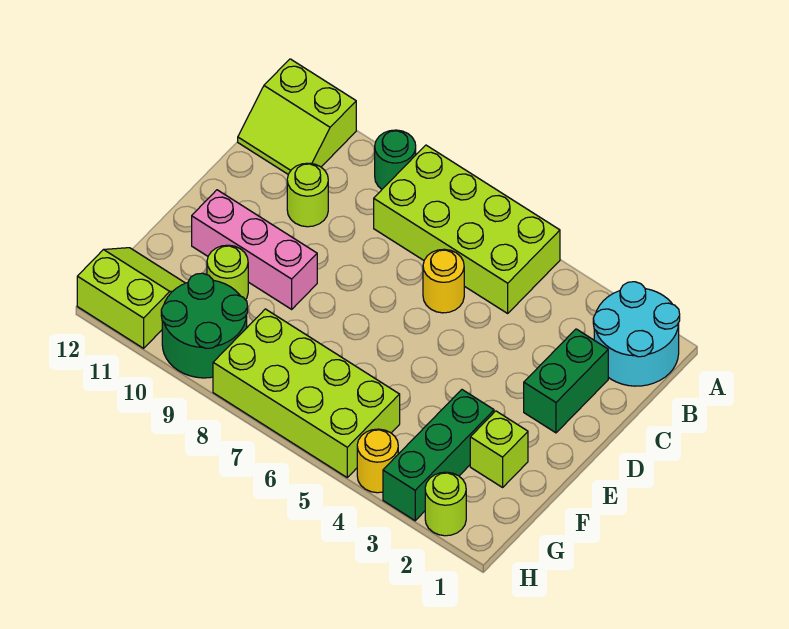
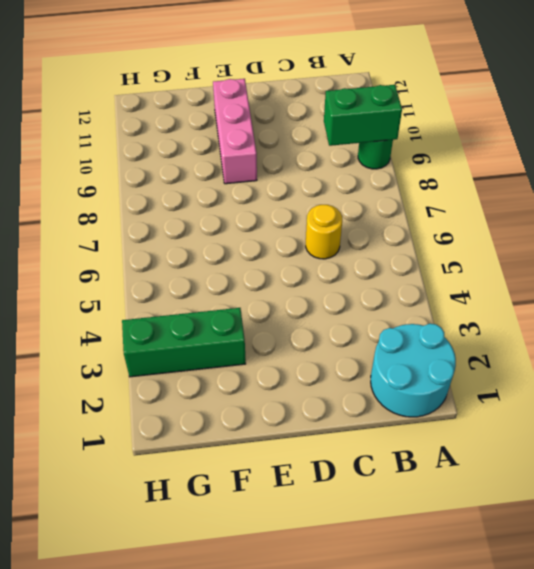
green 1x2 brick [324,85,402,146] -> green 1x2 brick moved to [524,329,608,433]
none -> lime 2x4 brick [374,145,560,313]
none -> lime 2x2 slope [238,59,356,174]
none -> lime 1x1 round brick [287,163,328,227]

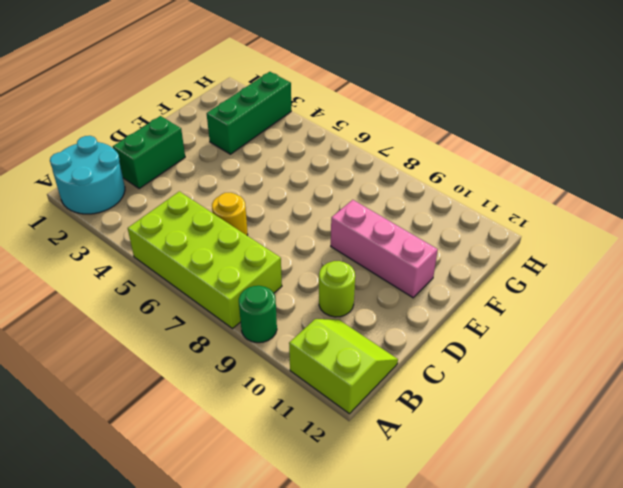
none -> lime 1x1 brick [470,411,528,487]
none -> lime 1x1 round brick [207,245,248,300]
none -> lime 2x4 brick [213,309,400,477]

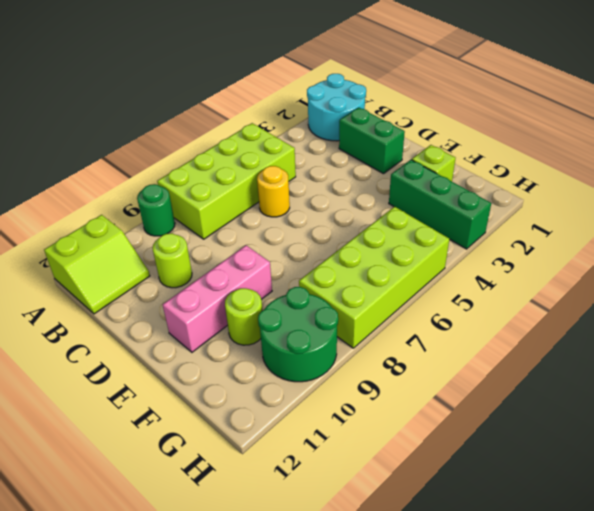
none -> lime 2x2 slope [77,248,185,348]
none -> lime 1x1 round brick [425,472,466,536]
none -> yellow 1x1 round brick [357,429,398,493]

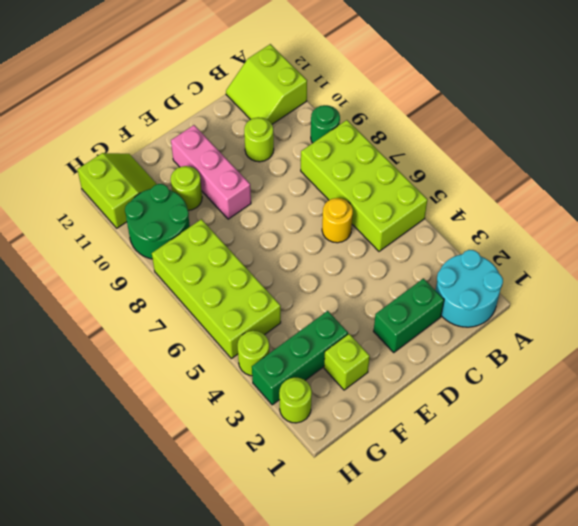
lime 1x1 round brick [237,331,269,376] -> yellow 1x1 round brick [357,429,398,493]

